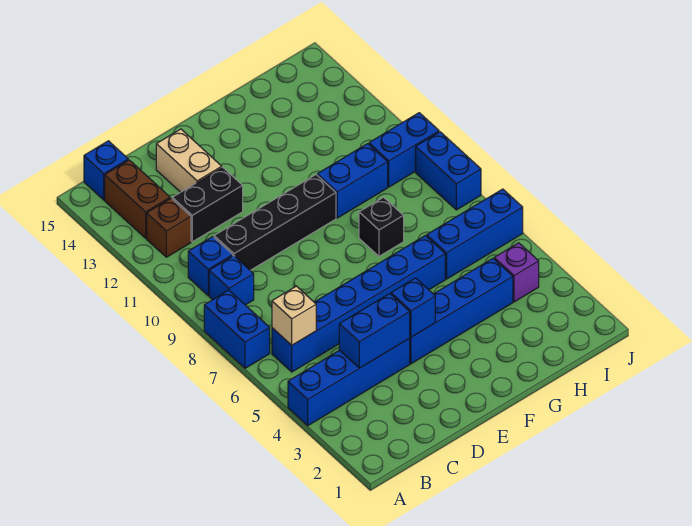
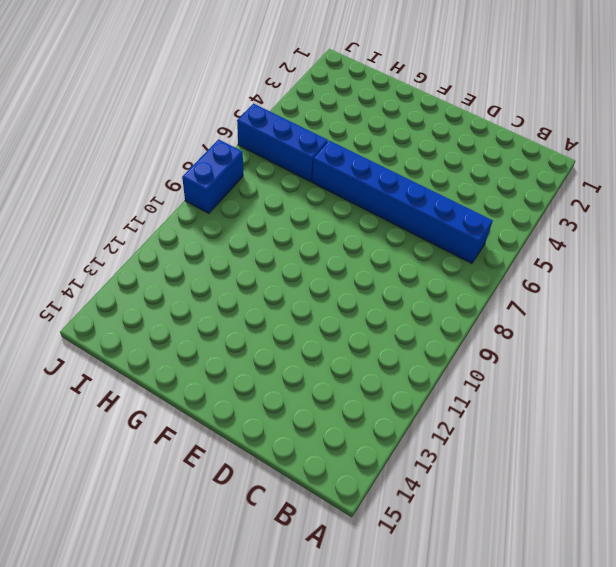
none -> blue 1x4 brick [288,338,410,426]
none -> blue 1x2 brick [204,290,270,368]
none -> blue 1x1 brick [209,256,254,305]

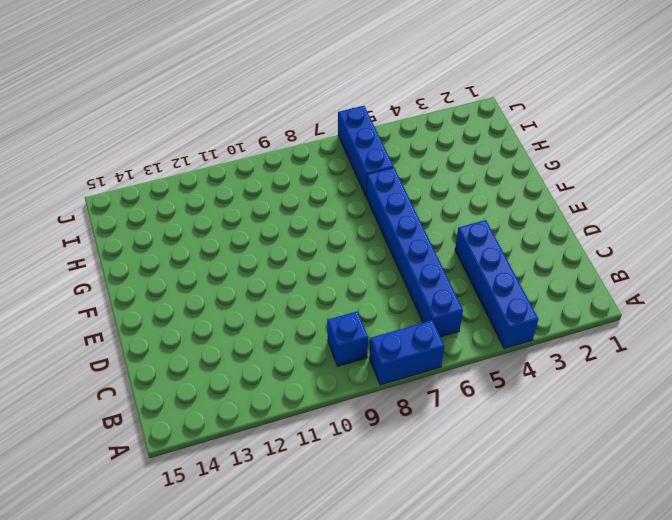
none -> blue 1x1 brick [188,237,233,295]
none -> brown 1x1 brick [147,198,191,257]
none -> brown 1x2 brick [105,160,170,238]

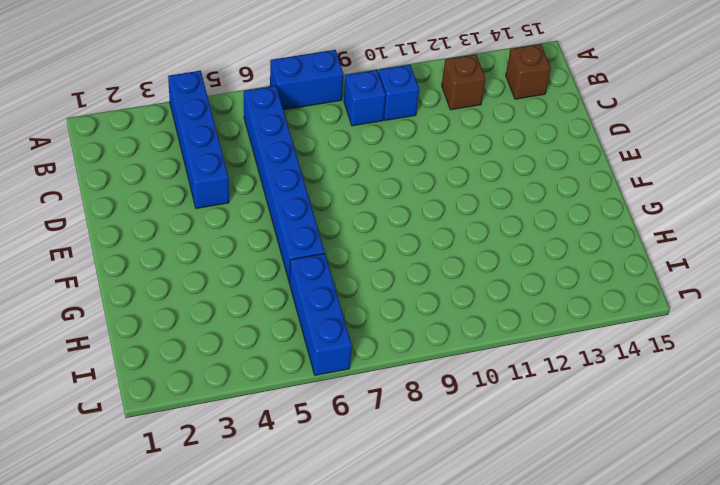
brown 1x1 brick [506,44,551,99] -> brown 1x2 brick [105,160,170,238]
none -> blue 1x1 brick [84,141,128,200]
none -> black 1x4 brick [214,175,336,270]
none -> black 1x2 brick [172,167,243,242]

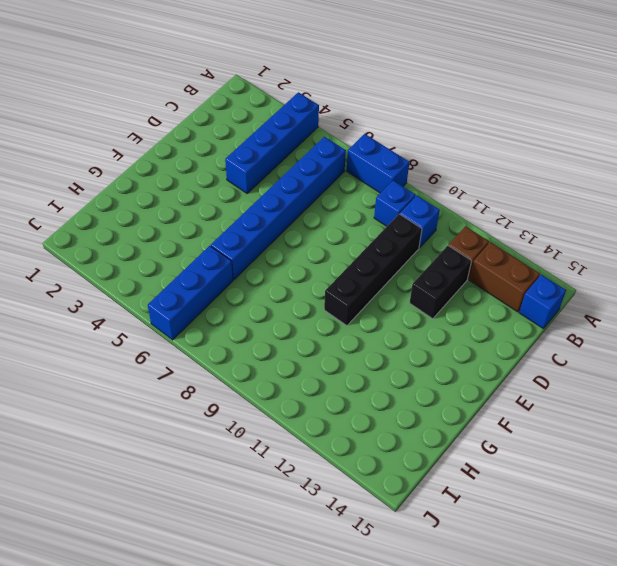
none -> tan 1x2 brick [156,129,222,192]
none -> blue 1x4 brick [410,258,513,364]
none -> black 1x1 brick [359,197,404,256]

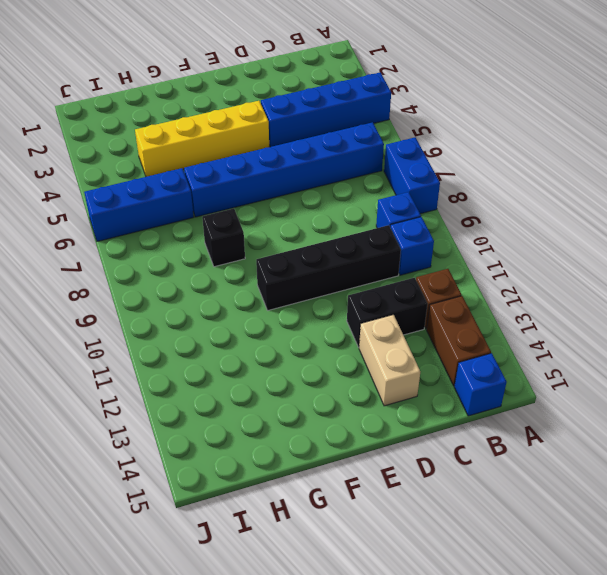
yellow 1x4 brick [135,101,269,177] -> blue 1x4 brick [410,258,513,364]
none -> blue 1x2 brick [317,144,388,218]
none -> purple 1x1 brick [494,243,539,302]
none -> blue 1x2 brick [369,113,439,187]

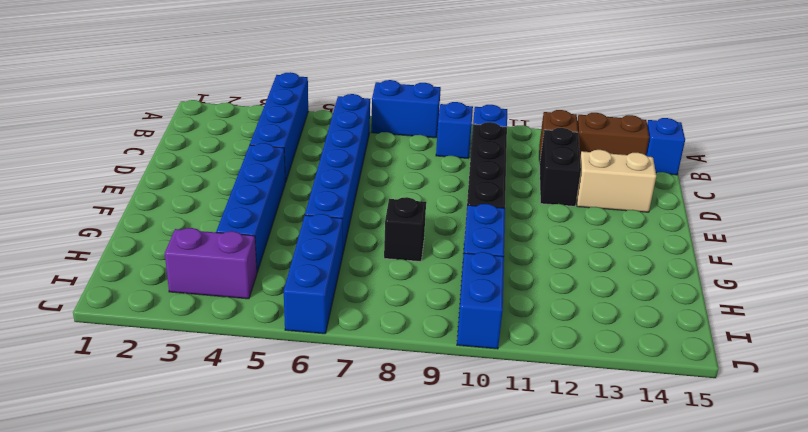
purple 1x2 brick [165,228,257,299] -> purple 1x1 brick [494,243,539,302]
none -> blue 1x2 brick [416,132,481,210]
none -> tan 1x1 brick [272,286,316,345]
none -> blue 1x2 brick [339,294,410,368]

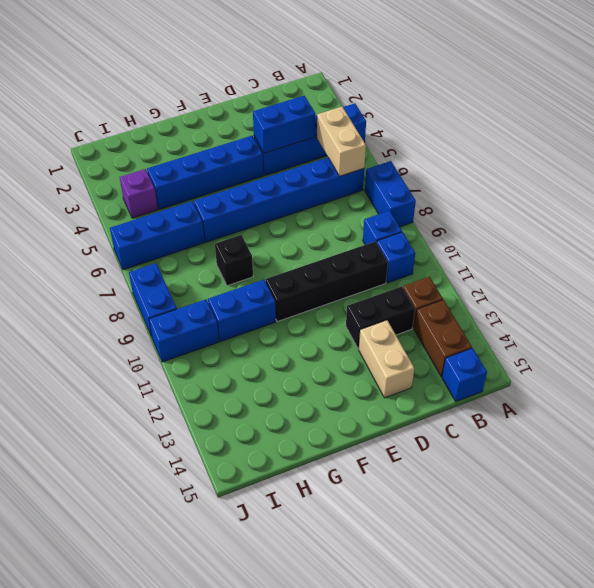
tan 1x2 brick [317,107,366,176] -> tan 1x1 brick [272,286,316,345]
none -> blue 1x1 brick [391,278,435,337]

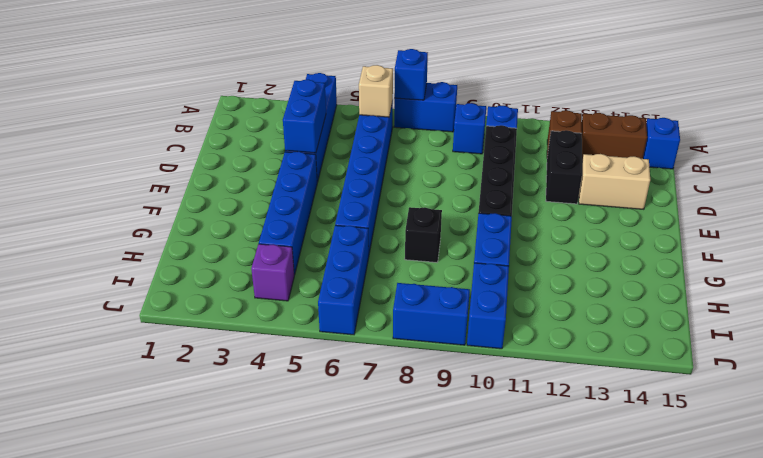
blue 1x1 brick [394,49,428,100] -> blue 1x1 brick moved to [391,278,435,337]

